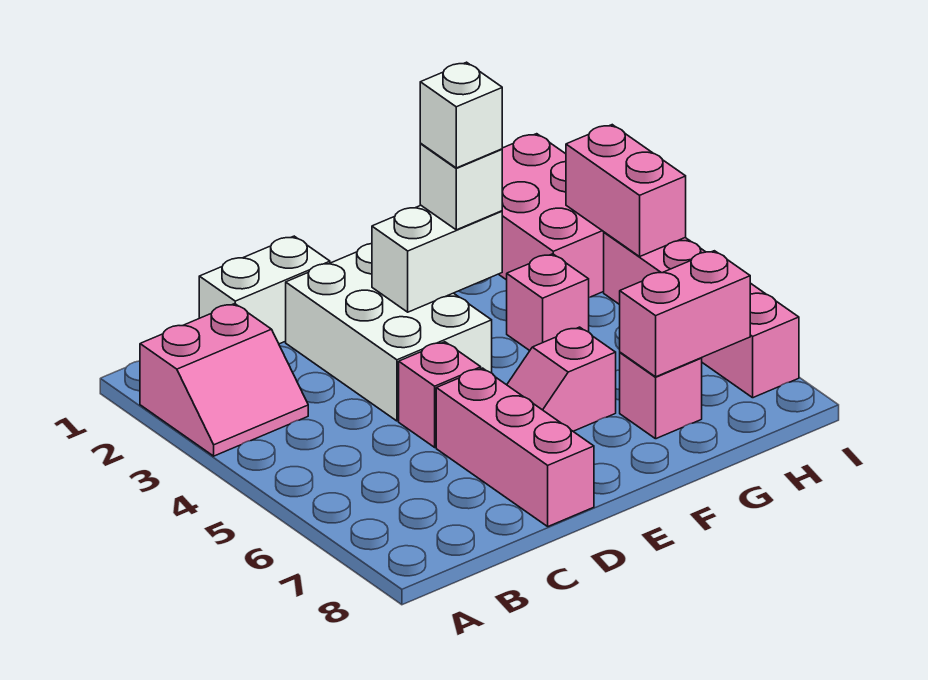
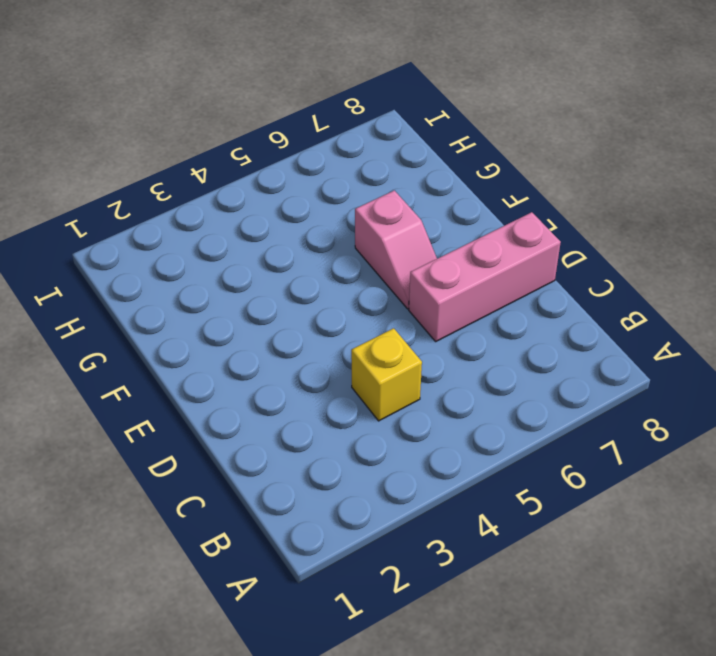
yellow 1x1 brick [351,328,422,421] -> none
none -> pink 2x2 slope [140,304,308,456]
none -> white 1x2 brick [199,236,330,344]
none -> white 2x3 brick [286,244,492,421]

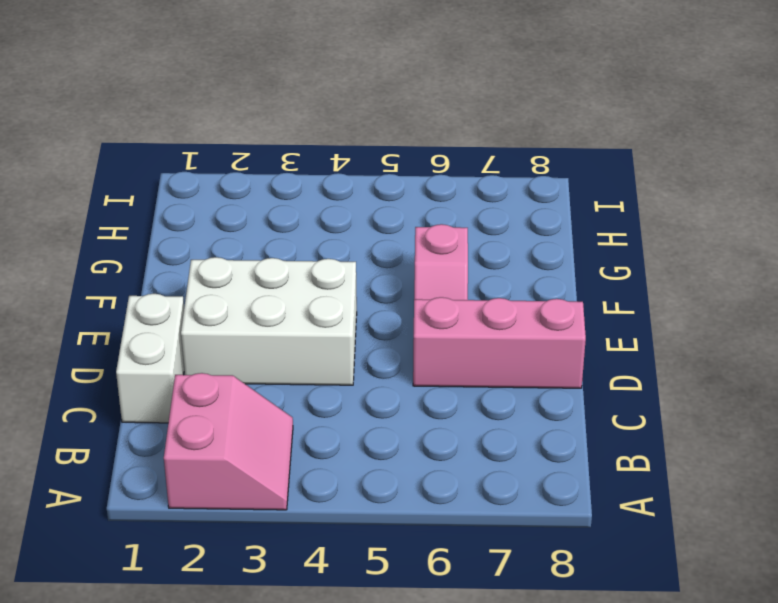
none -> pink 1x1 brick [399,342,481,447]
none -> pink 1x1 brick [507,254,589,351]
none -> pink 1x1 brick [620,352,702,439]

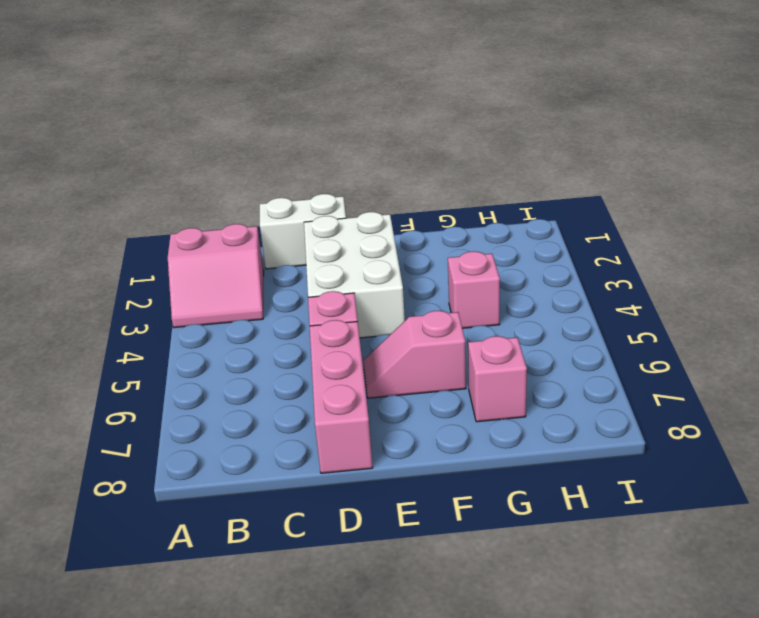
none -> pink 2x3 brick [499,134,604,297]
none -> pink 1x4 brick [604,232,799,398]
none -> white 1x2 brick [372,205,502,312]

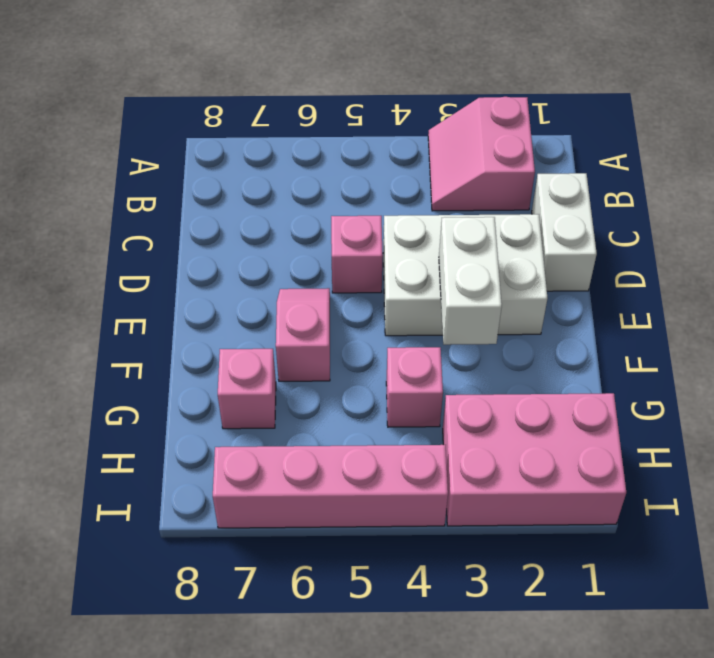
none -> pink 1x3 brick [436,368,594,526]
none -> pink 1x2 brick [620,251,750,377]
none -> pink 1x2 brick [566,125,686,257]

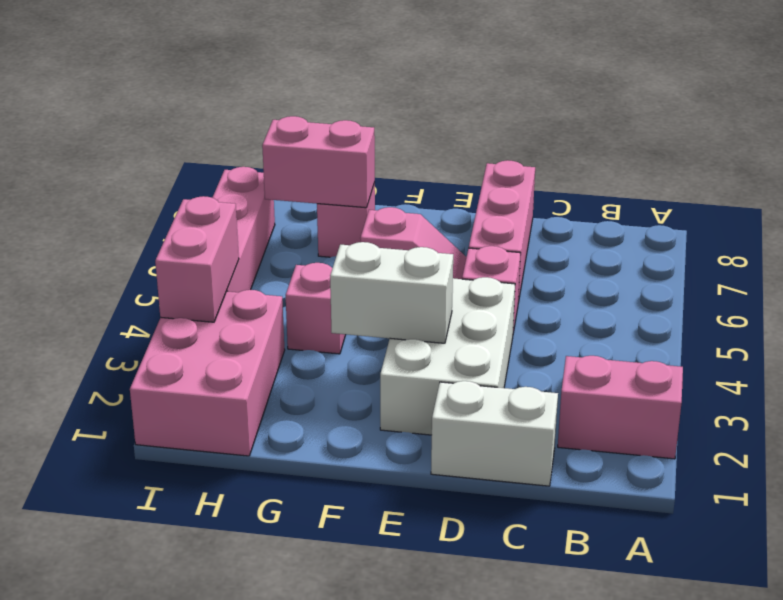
none -> white 1x1 brick [420,144,502,230]
none -> white 1x1 brick [420,62,502,168]

